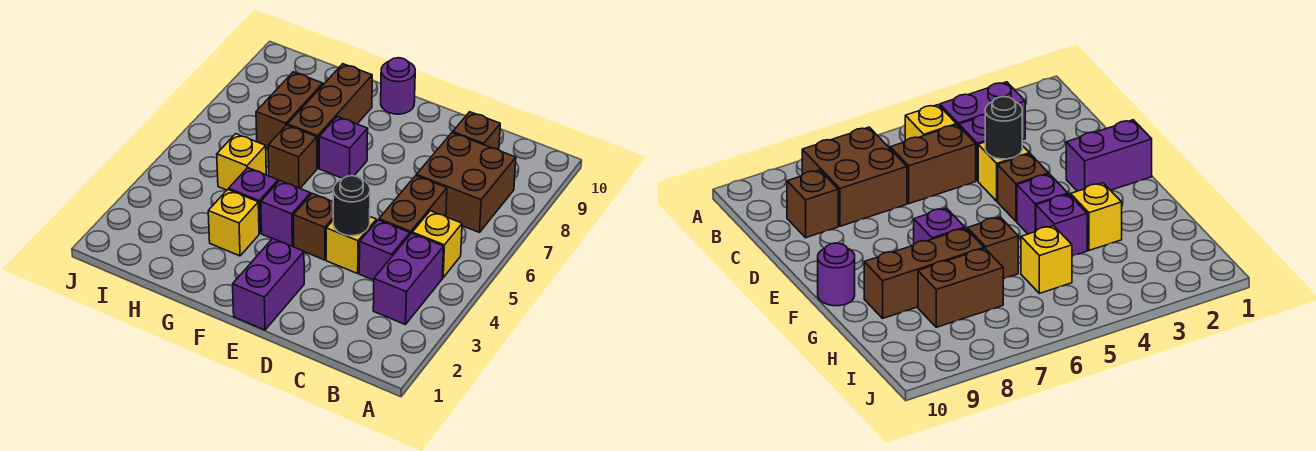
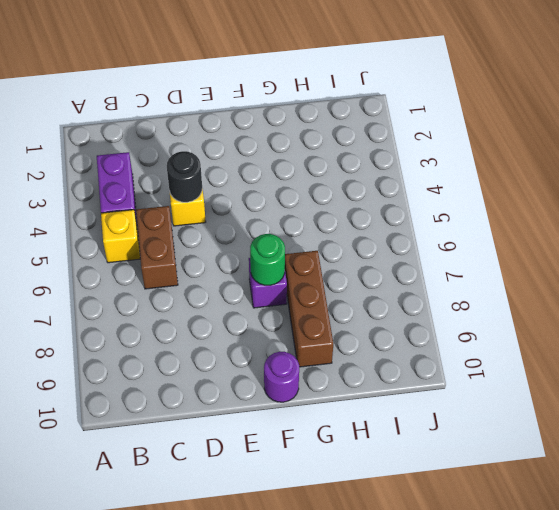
green 1x1 round brick [250,234,285,285] -> none
none -> brown 2x2 brick [416,133,516,232]
none -> purple 1x1 brick [359,220,410,280]
none -> brown 1x1 brick [453,112,500,150]

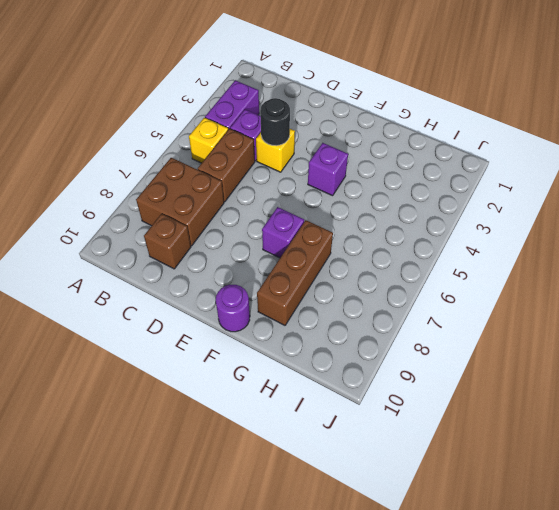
none -> purple 1x2 brick [233,238,304,330]
none -> brown 1x1 brick [293,194,333,260]
none -> yellow 1x1 brick [208,190,259,256]

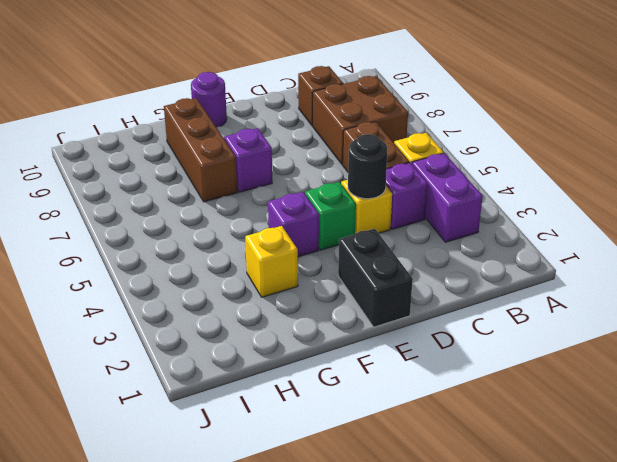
black 1x2 brick [338,229,413,327] -> purple 1x2 brick [233,238,304,330]
green 1x1 brick [305,182,356,250] -> brown 1x1 brick [293,194,333,260]
none -> purple 1x1 brick [229,168,278,233]
none -> brown 1x1 brick [268,125,317,188]
none -> yellow 1x1 brick [217,134,266,190]

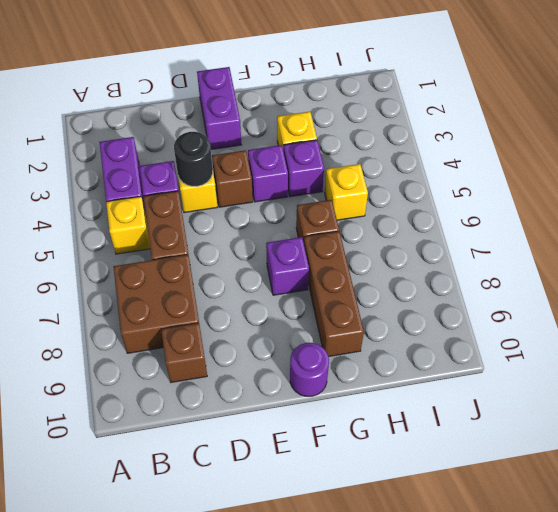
none -> brown 1x2 brick [256,72,323,149]

